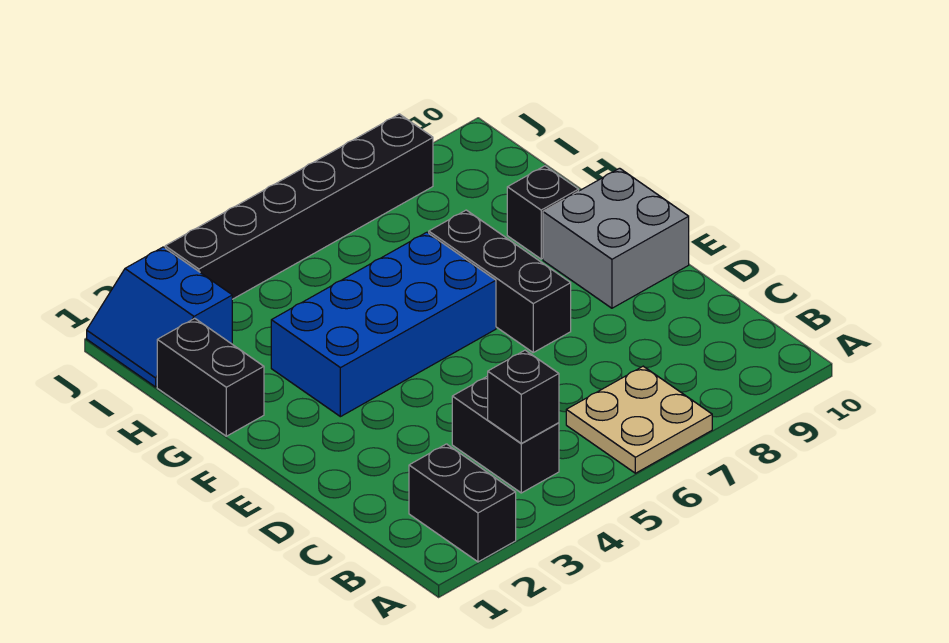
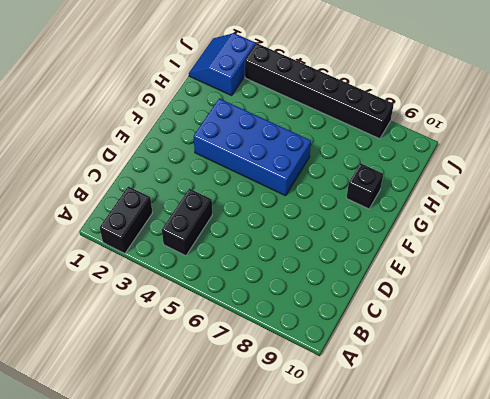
none -> tan 2x2 plate [566,366,712,473]
none -> black 1x3 brick [429,210,571,352]

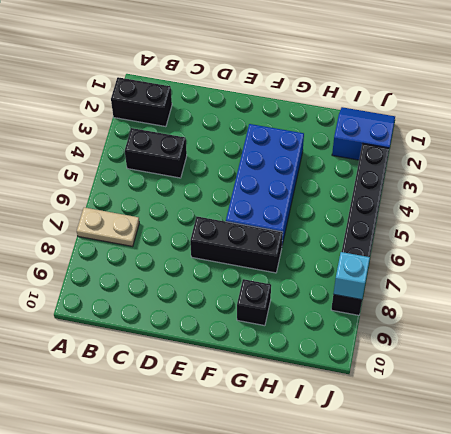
tan 1x2 plate [77,207,139,246] -> tan 2x2 plate [566,366,712,473]
cyan 1x1 brick [333,252,370,300] -> none
none -> grey 2x2 brick [543,168,689,308]
none -> black 1x2 brick [157,318,264,436]

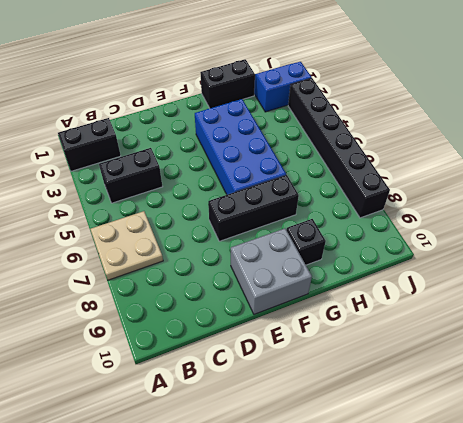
none -> black 1x1 brick [488,350,559,443]

